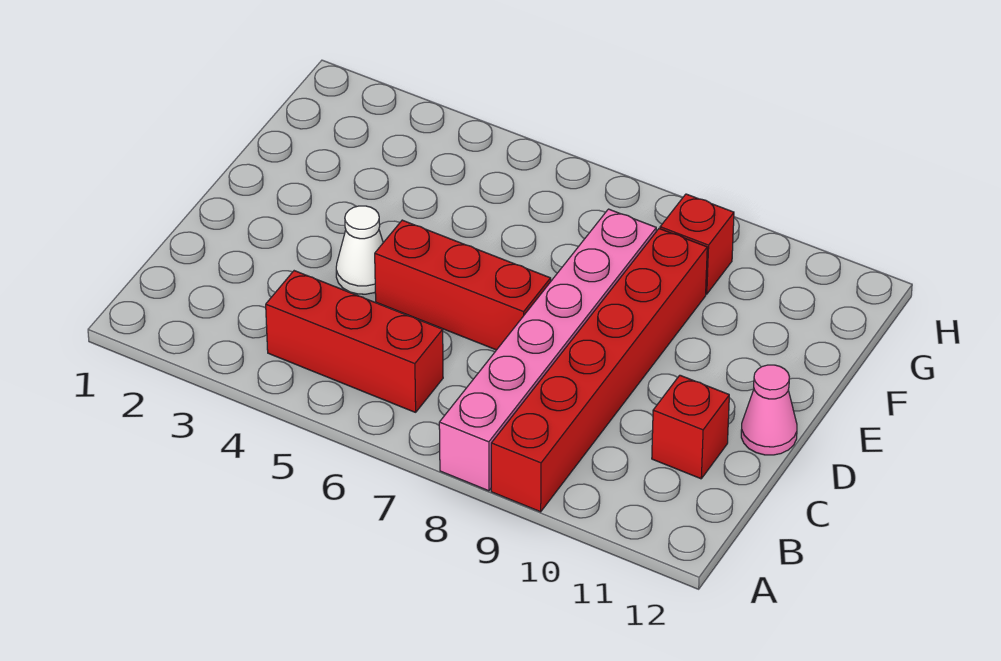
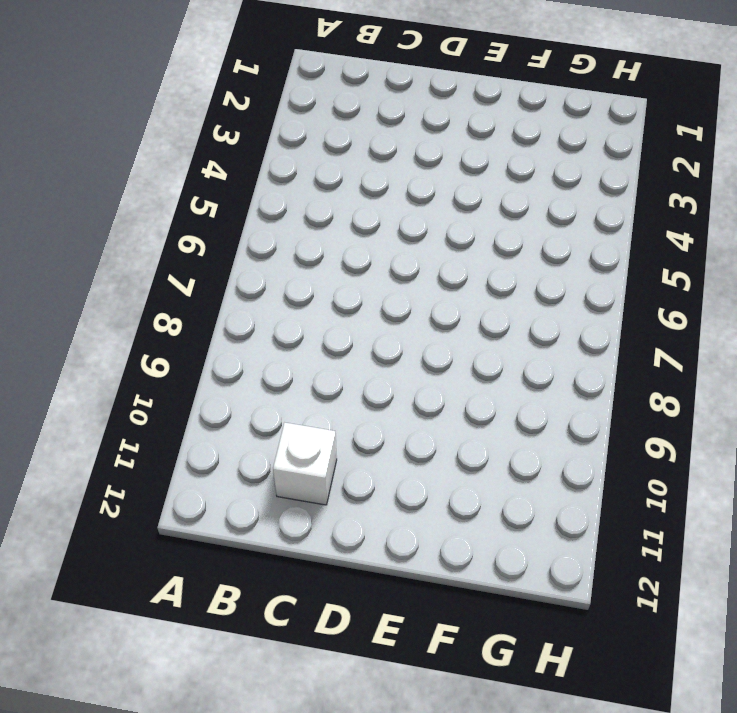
white 1x1 brick [273,423,337,505] -> red 1x1 brick [652,375,729,479]
none -> pink 1x6 brick [439,209,656,491]
none -> red 1x6 brick [491,229,707,512]

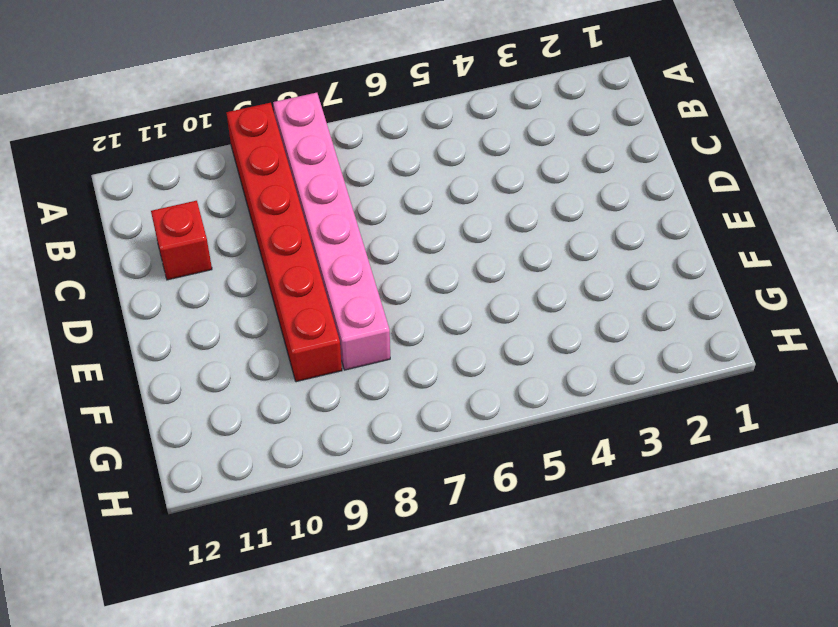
none -> red 1x3 brick [266,271,443,412]
none -> white 1x1 cone [336,206,383,294]

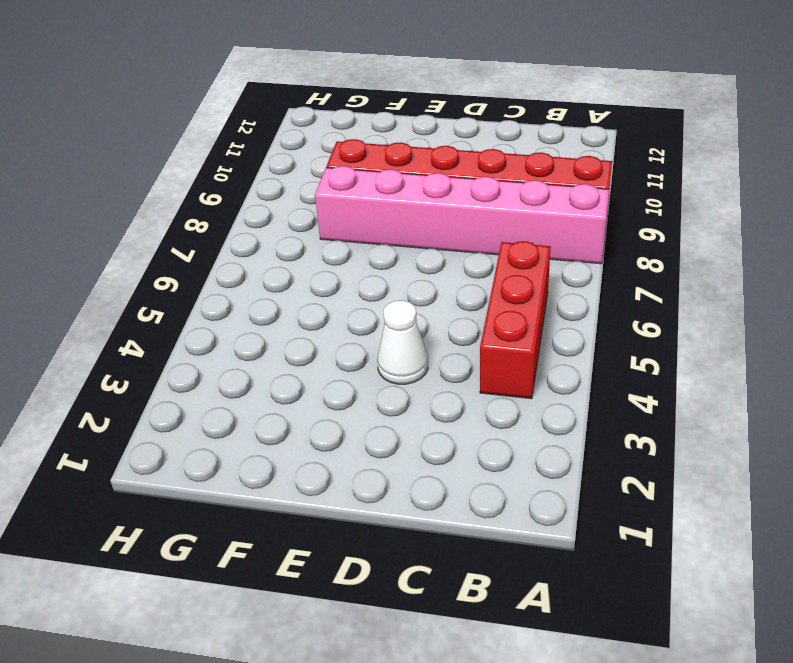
none -> red 1x1 brick [652,375,729,479]
none -> red 1x3 brick [375,220,551,350]

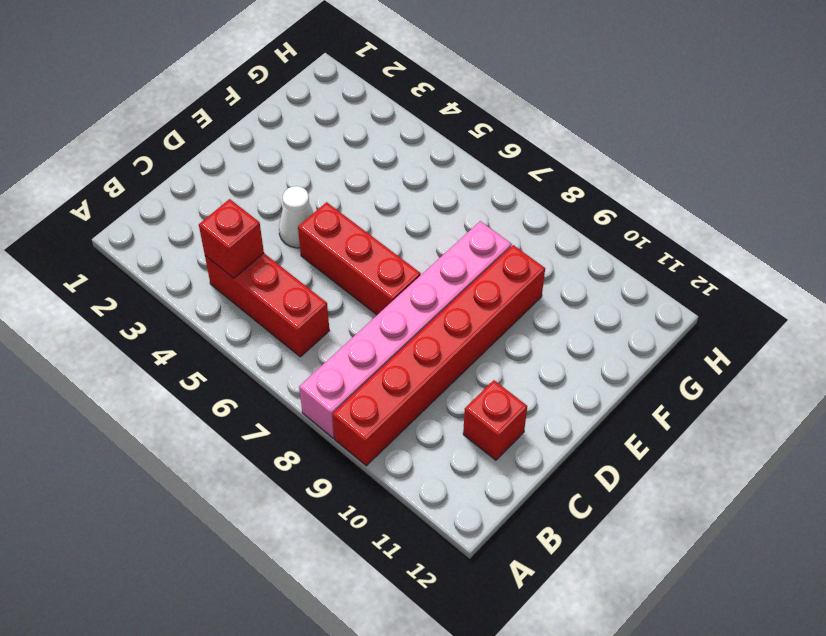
red 1x1 brick [199,199,264,278] -> red 1x1 brick moved to [660,194,734,294]
none -> pink 1x1 cone [741,365,797,455]

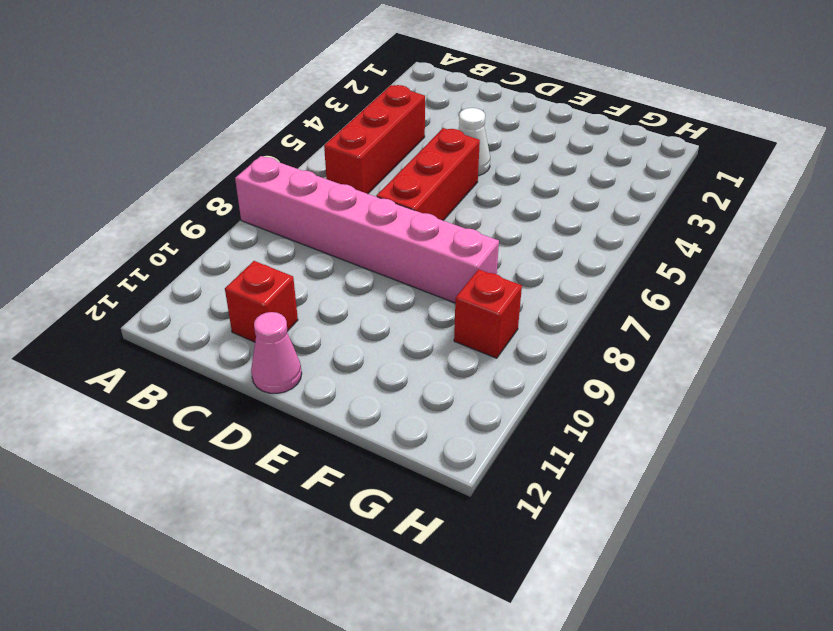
none -> red 1x6 brick [491,229,707,512]

